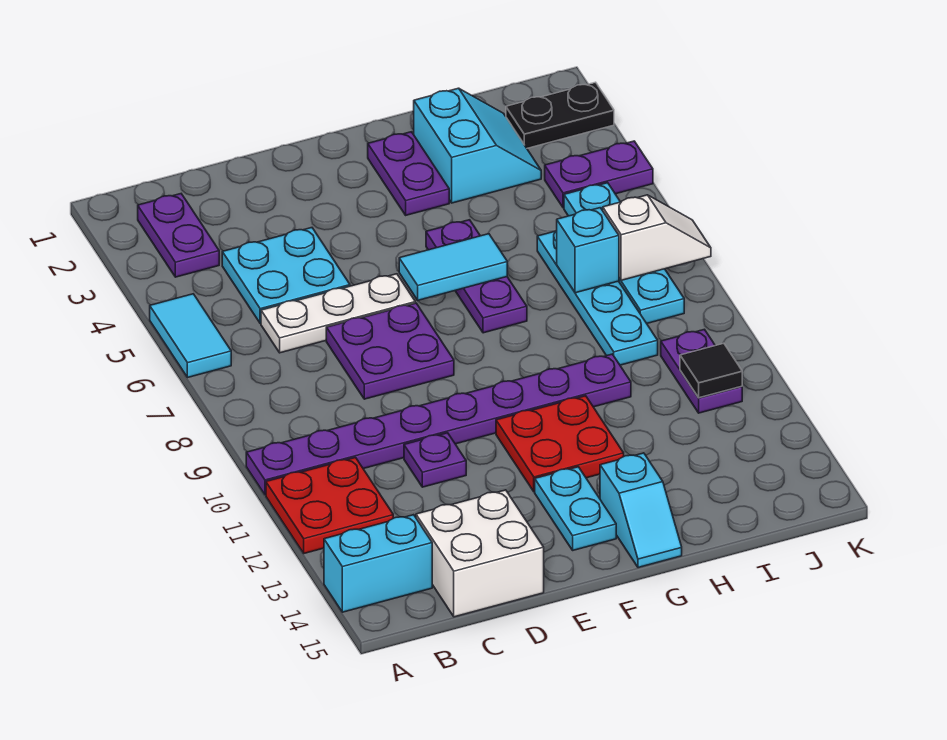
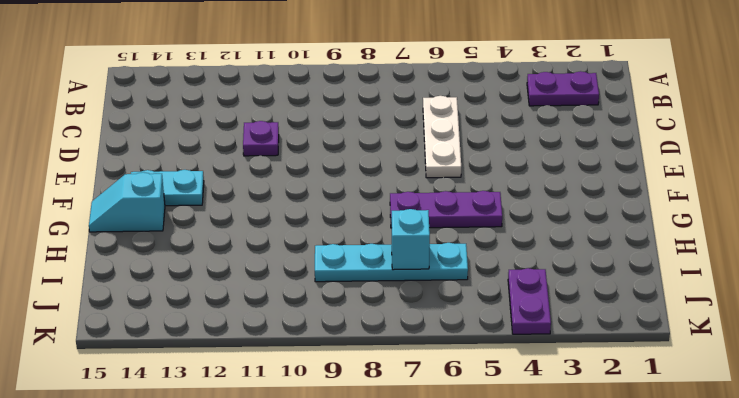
none -> cyan 1x2 tile [150,294,231,378]
none -> purple 1x8 plate [246,354,631,495]
none -> red 2x2 plate [266,458,393,553]

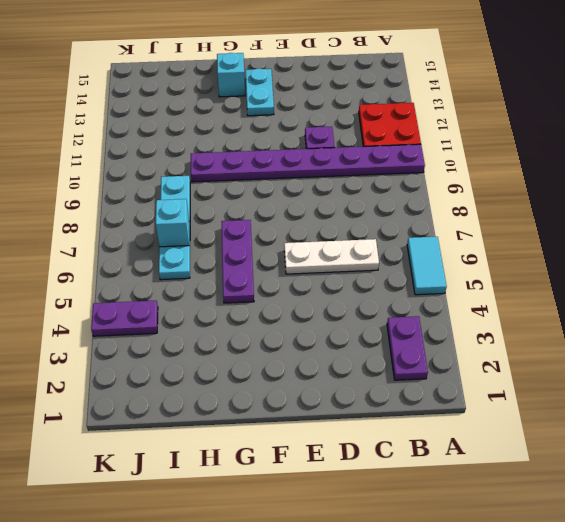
none -> cyan 1x2 brick [324,515,432,612]
none -> cyan 2x2 plate [222,228,350,324]
none -> white 2x2 brick [416,490,544,617]

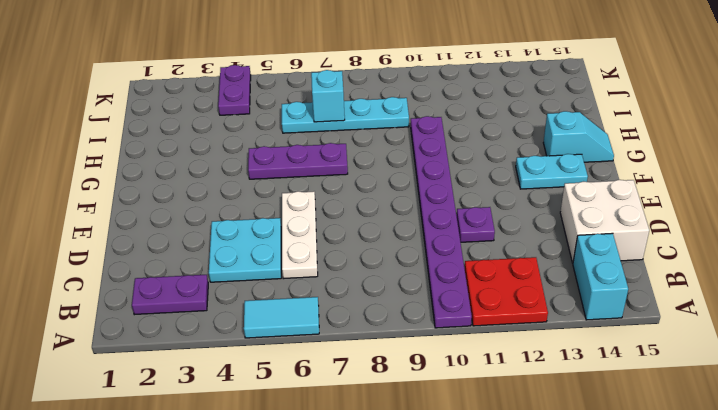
none -> purple 2x2 plate [326,303,454,399]
none -> red 2x2 plate [496,396,624,492]
none -> purple 1x2 plate [368,132,449,215]

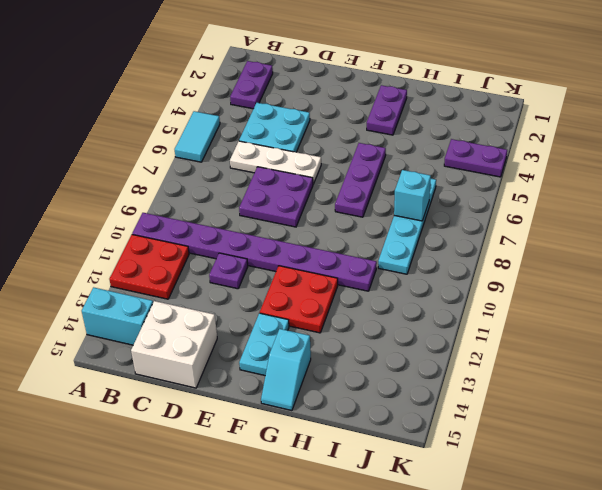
none -> cyan 2x2 slope [414,88,541,203]
none -> black 1x2 plate [506,82,614,148]
none -> cyan 1x4 plate [564,183,684,323]

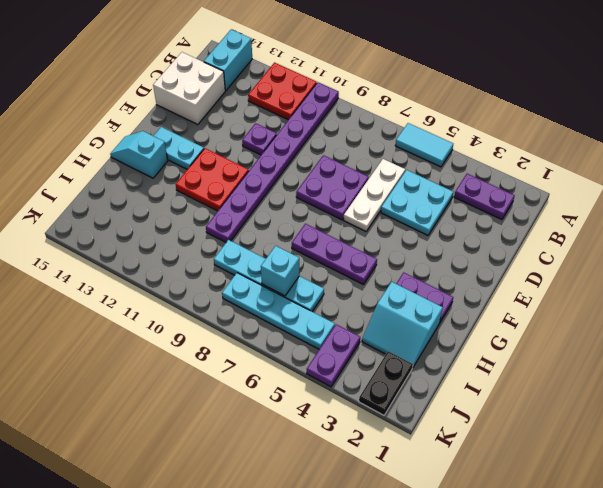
none -> purple 1x2 plate [661,329,742,413]
none -> cyan 1x2 tile [399,234,507,300]
none -> white 1x2 slope [603,195,711,280]

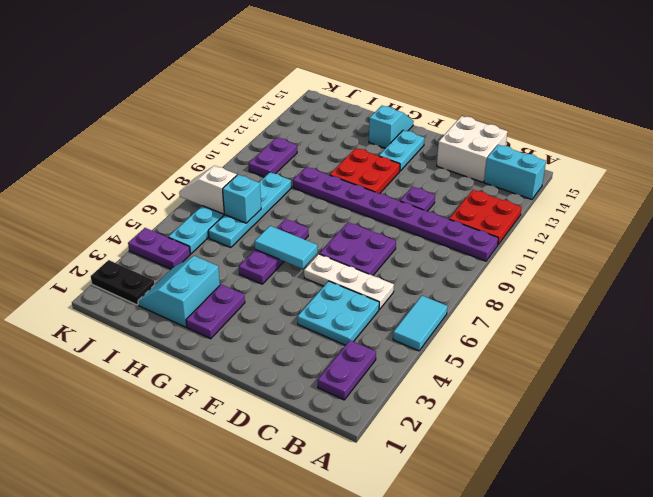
none -> black 1x1 tile [680,343,742,398]

